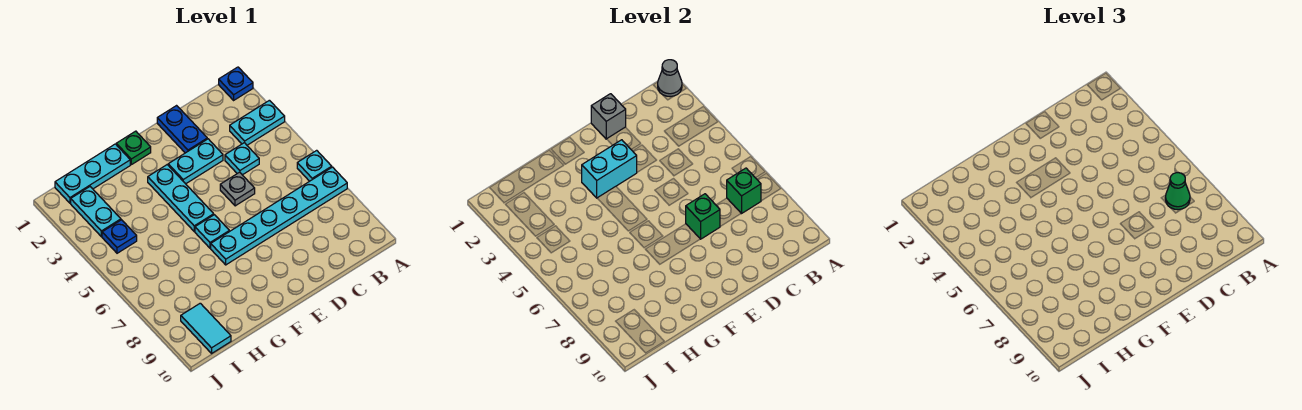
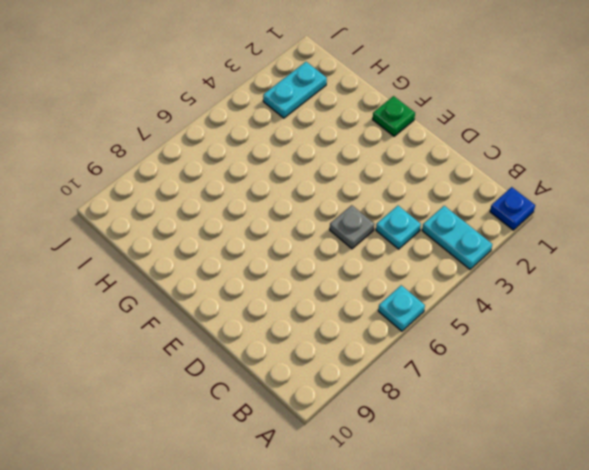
none -> cyan 1x6 plate [211,167,347,265]
none -> blue 1x2 plate [157,106,207,153]
none -> cyan 1x2 plate [168,139,223,184]

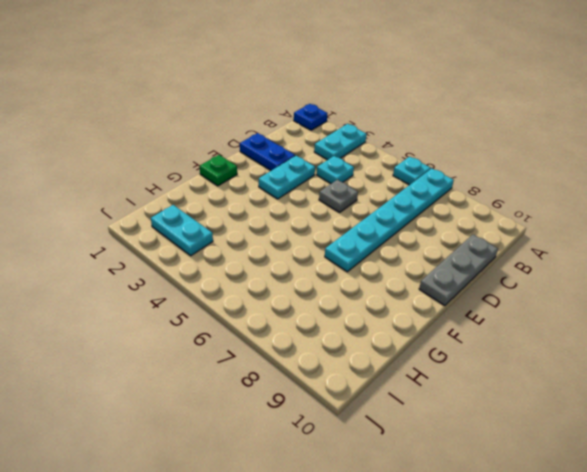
grey 1x3 plate [419,235,498,306] -> none
none -> cyan 1x3 plate [148,165,214,231]
none -> cyan 1x1 plate [195,215,229,248]
none -> cyan 1x3 plate [55,144,130,203]

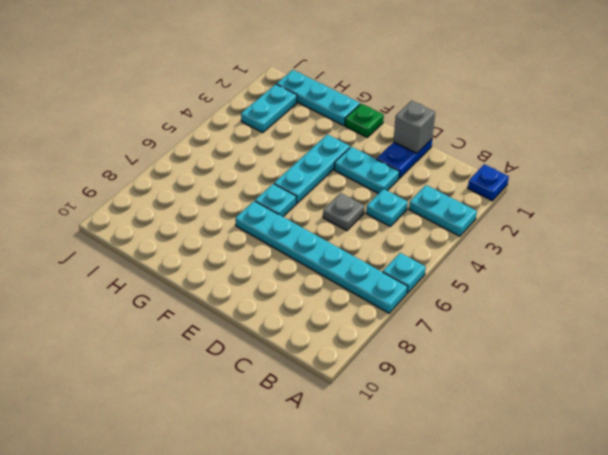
none -> blue 1x1 plate [102,220,137,253]
none -> cyan 1x2 tile [181,303,231,353]
none -> grey 1x1 cone [658,60,682,97]

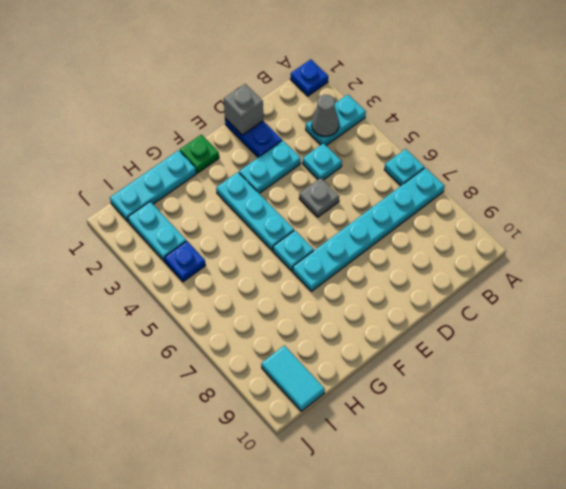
grey 1x1 cone [312,95,339,136] -> grey 1x1 cone moved to [658,60,682,97]
none -> green 1x1 brick [727,168,761,214]
none -> green 1x1 brick [686,194,720,239]
none -> cyan 1x2 brick [582,140,637,198]

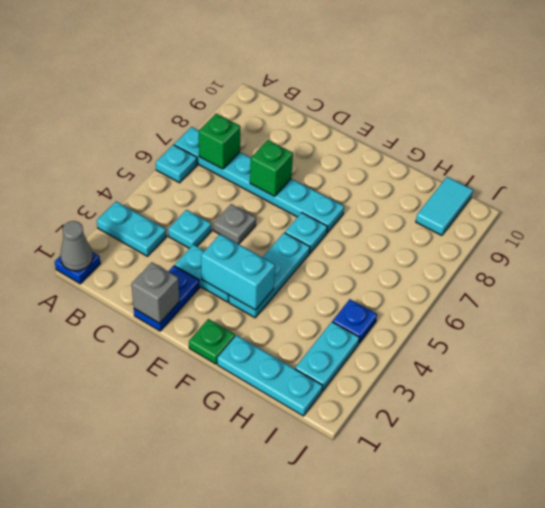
none -> green 1x1 cone [1165,173,1190,210]

